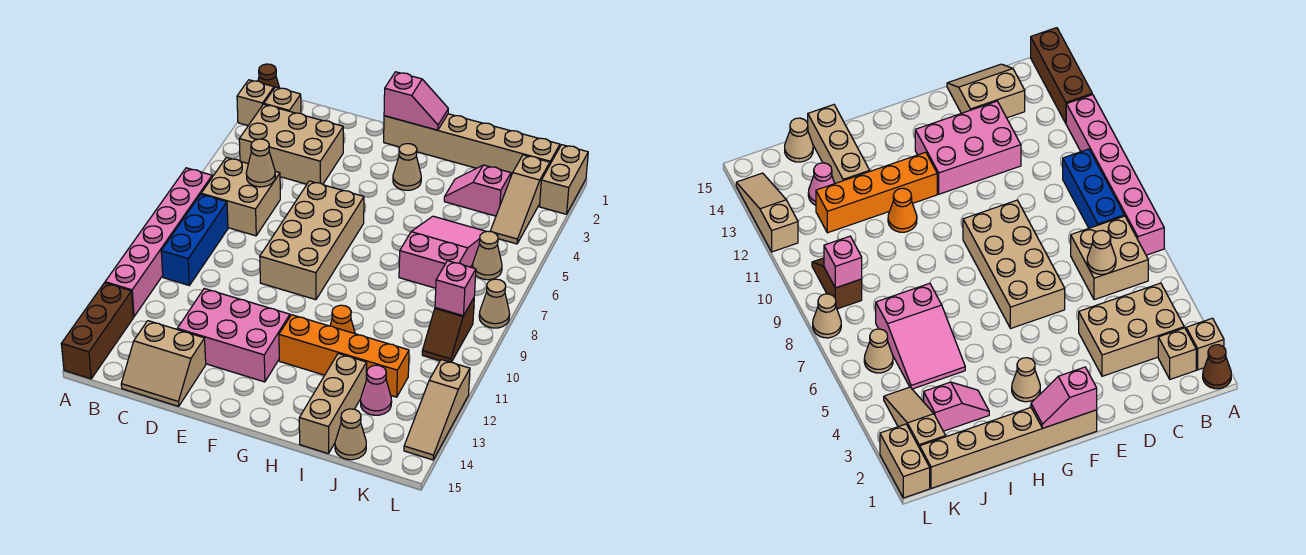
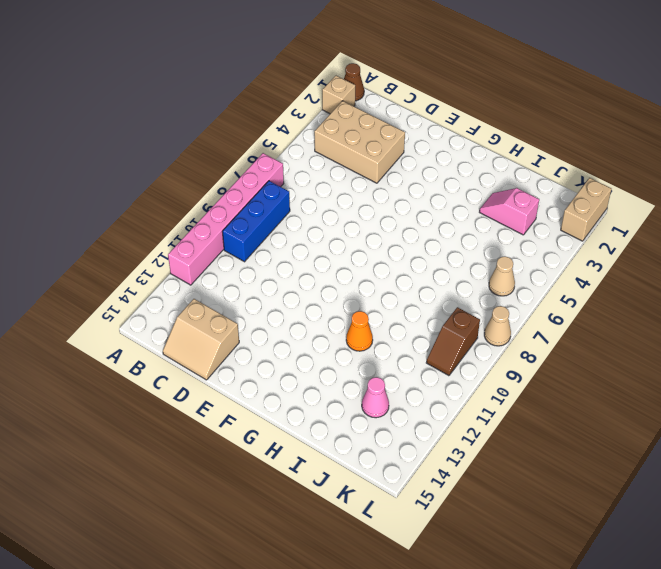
none -> brown 1x3 brick [61,283,133,379]
none -> tan 1x1 brick [264,87,301,113]
none -> tan 2x2 brick [201,157,280,236]

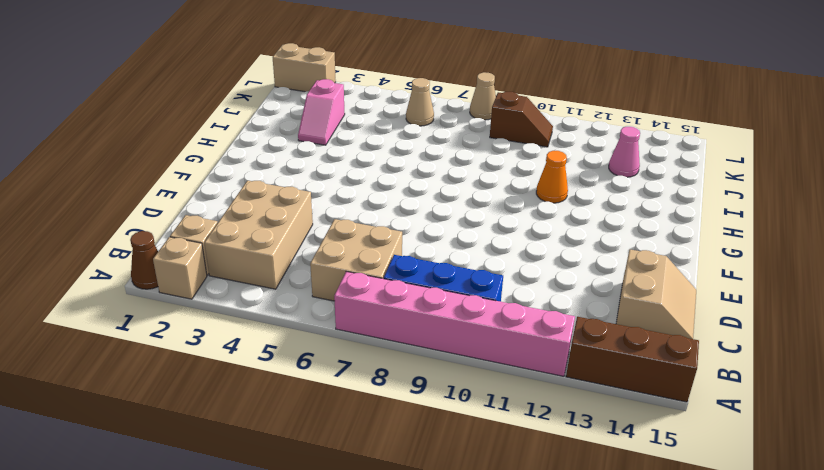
none -> pink 2x3 brick [177,289,290,382]
none -> tan 2x4 brick [260,181,364,300]
none -> tan 1x6 brick [384,114,560,176]

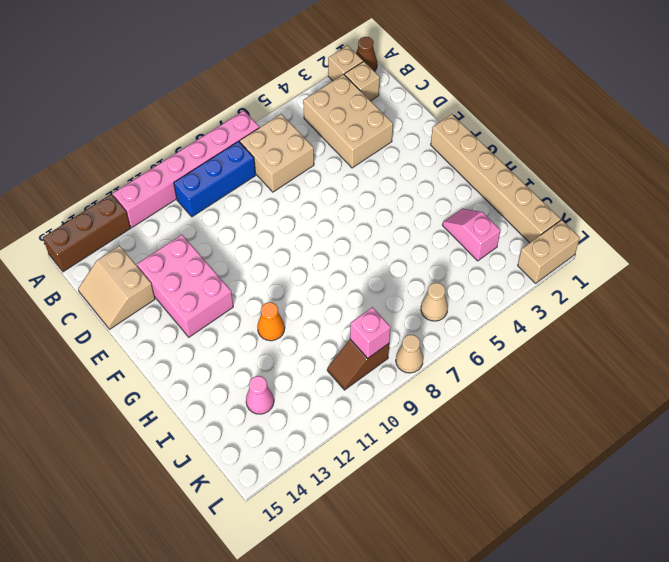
none -> tan 2x4 brick [260,181,364,300]
none -> tan 1x1 cone [393,144,421,190]
none -> orange 1x4 brick [279,315,409,397]

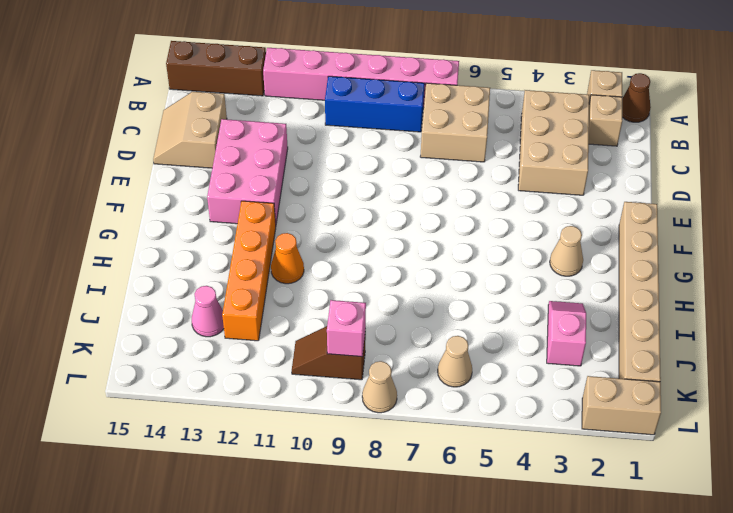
none -> tan 2x4 brick [260,181,364,300]
none -> pink 2x3 slope [399,216,487,288]
none -> tan 1x3 brick [299,354,367,454]

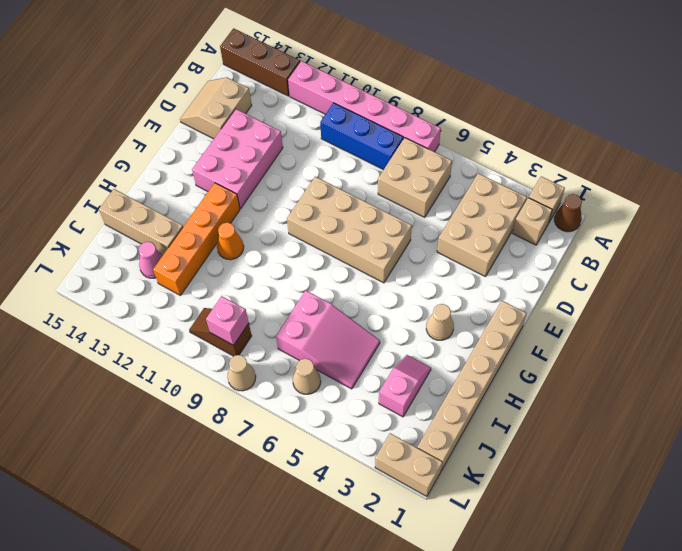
none -> tan 1x1 cone [335,409,366,460]
none -> tan 1x3 slope [490,155,550,244]
none -> tan 1x3 slope [404,360,470,460]

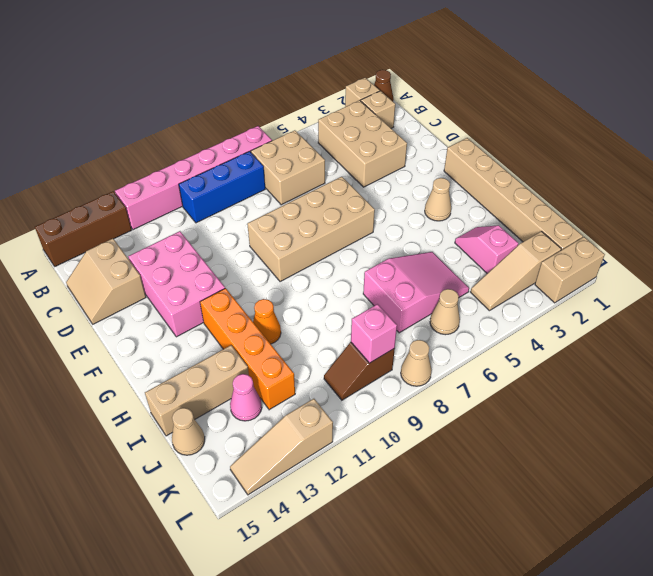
none -> tan 1x1 cone [246,139,275,187]
none -> pink 1x2 slope [384,72,448,130]

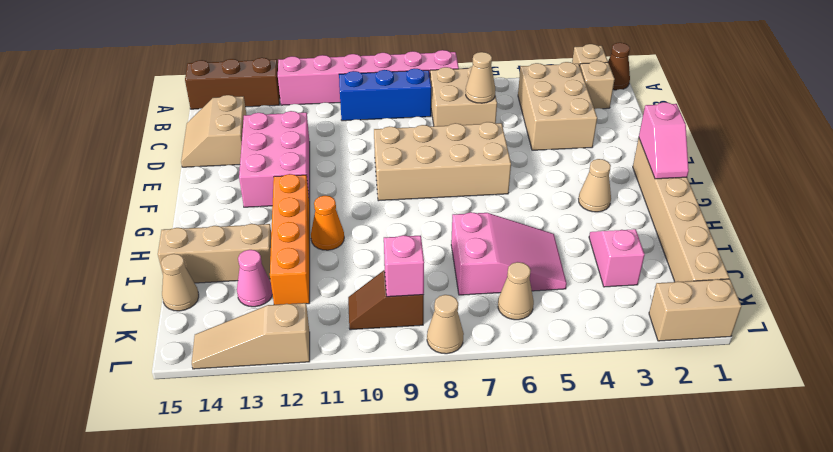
none -> tan 1x3 slope [490,155,550,244]

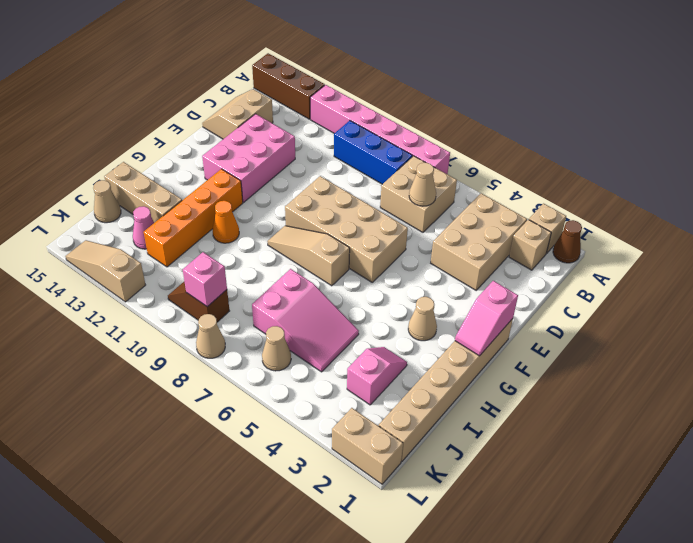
tan 1x3 slope [267,226,350,286] -> tan 1x3 slope moved to [490,155,550,244]

